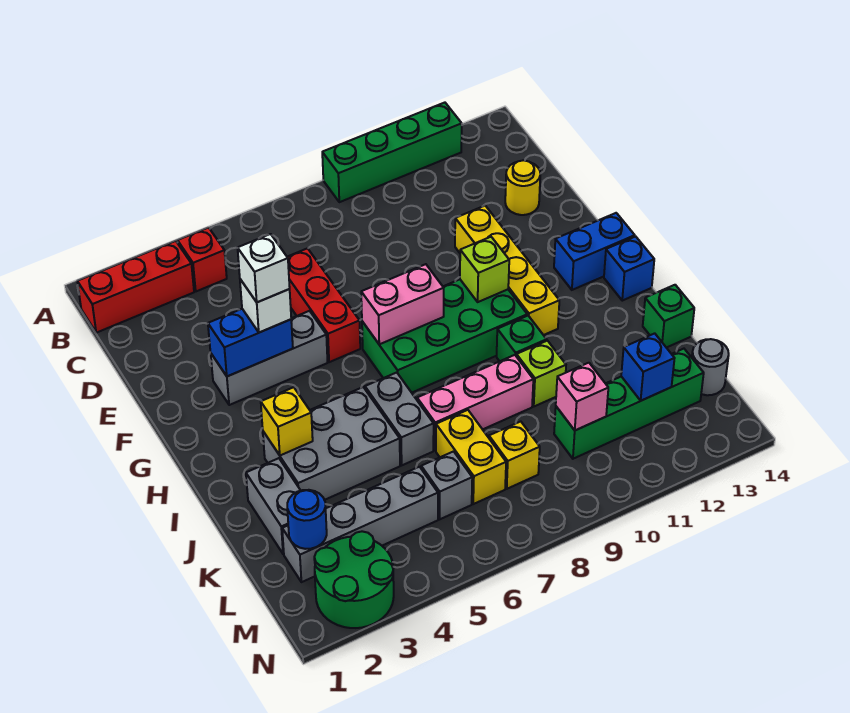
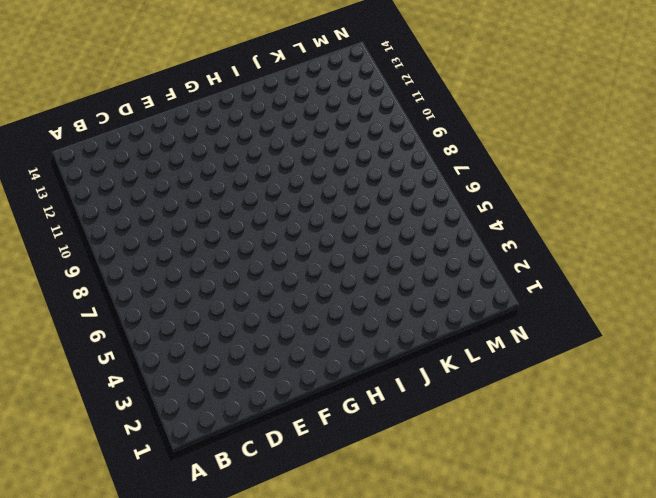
none -> green 1x4 brick [322,103,462,202]
none -> red 1x3 brick [77,241,194,333]
none -> red 1x1 brick [177,228,227,291]
none -> red 1x3 brick [287,248,360,362]

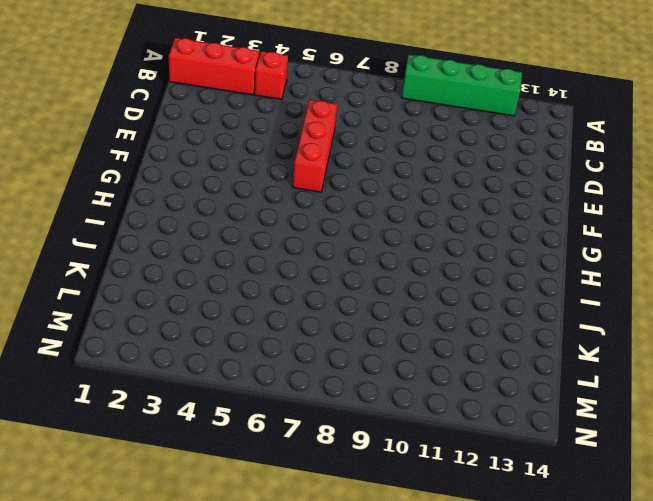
none -> yellow 1x1 round brick [505,160,540,215]
none -> yellow 1x4 brick [455,206,559,335]
none -> grey 1x3 brick [211,311,328,405]
none -> green 2x4 brick [362,279,527,393]

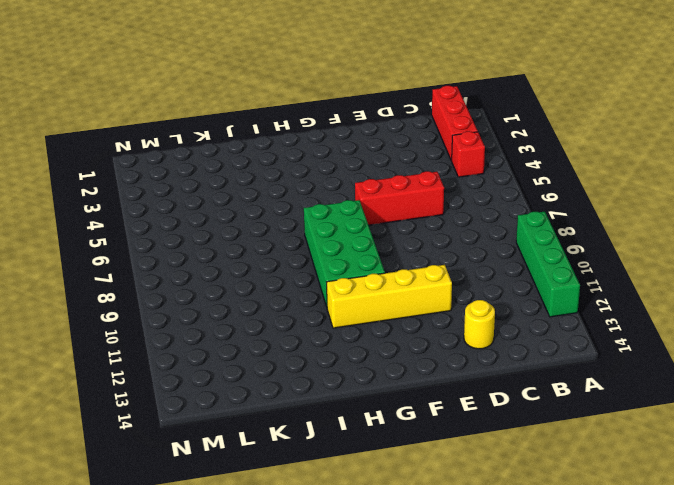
none -> grey 1x3 brick [211,311,328,405]
none -> blue 1x2 brick [554,213,635,290]
none -> blue 1x1 brick [604,236,654,301]
none -> grey 2x3 brick [263,387,400,500]

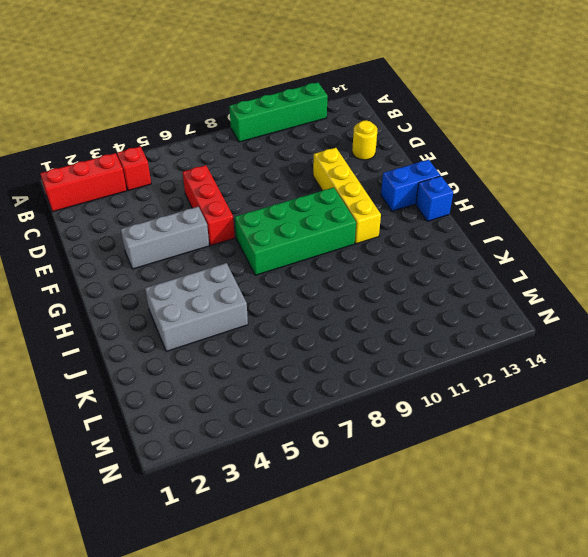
none -> grey 1x2 brick [365,373,434,465]
none -> green 1x1 brick [497,316,547,361]
none -> grey 1x2 brick [246,458,301,554]
none -> pink 1x3 brick [417,355,533,451]

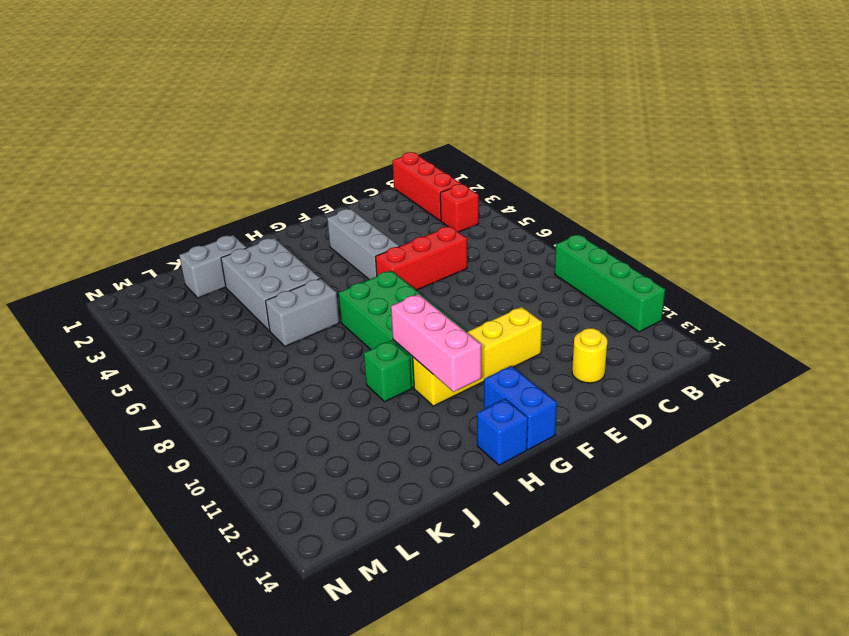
pink 1x3 brick [391,294,481,392] -> pink 1x3 brick moved to [417,355,533,451]
none -> lime 1x1 brick [516,341,566,406]
none -> green 1x1 brick [643,285,694,348]
none -> yellow 1x2 brick [436,410,506,504]
none -> grey 1x4 brick [282,467,438,582]

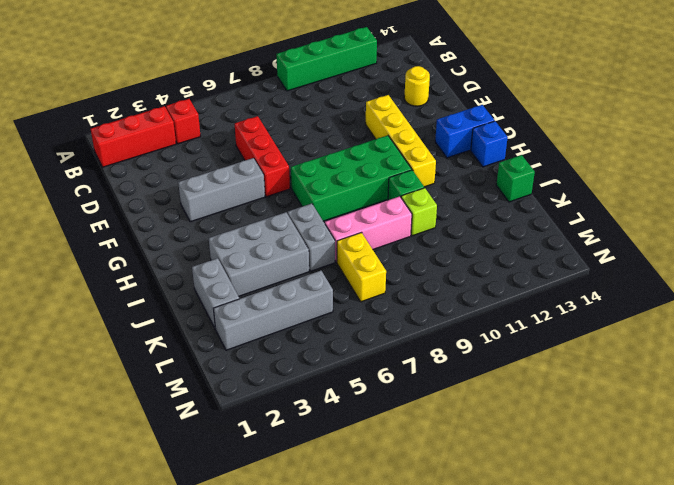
none -> grey 1x1 brick [421,452,472,520]
none -> yellow 1x1 brick [489,421,540,489]
none -> green 1x4 brick [554,349,704,459]
none -> grey 1x1 round brick [692,339,729,395]

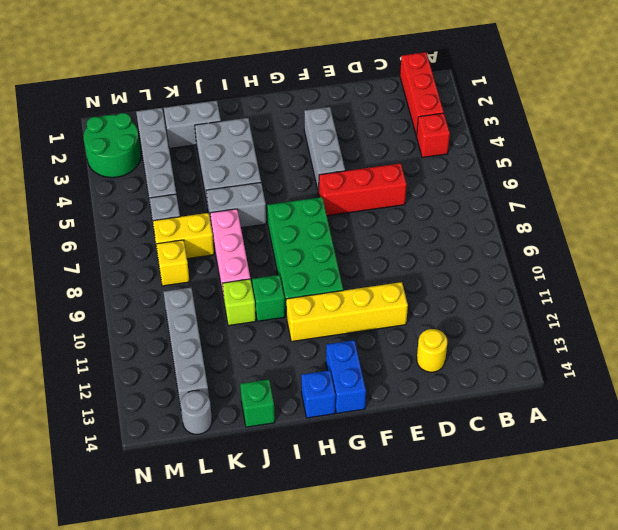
grey 1x4 brick [164,288,209,408] -> green 1x4 brick [554,349,704,459]
none -> green 1x4 brick [322,103,462,202]
none -> blue 1x2 brick [208,309,293,376]
none -> pink 1x2 brick [361,264,444,344]
none -> lime 1x1 brick [460,237,509,302]

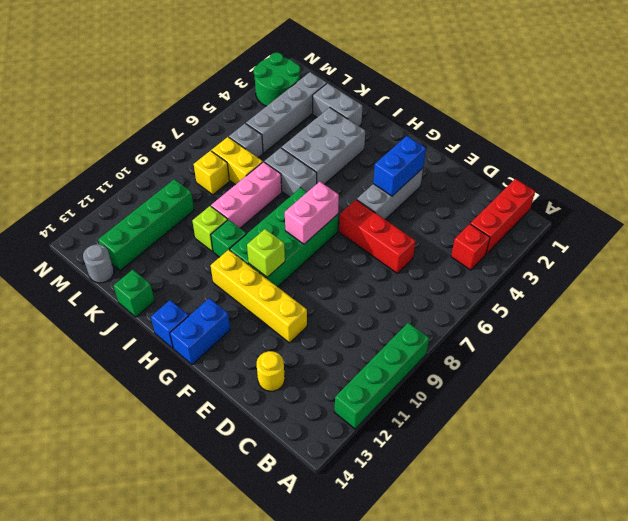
none -> yellow 1x1 brick [261,387,313,455]
none -> blue 1x1 round brick [287,490,327,549]
none -> pink 1x1 brick [556,363,608,430]
none -> blue 1x1 brick [621,333,675,401]

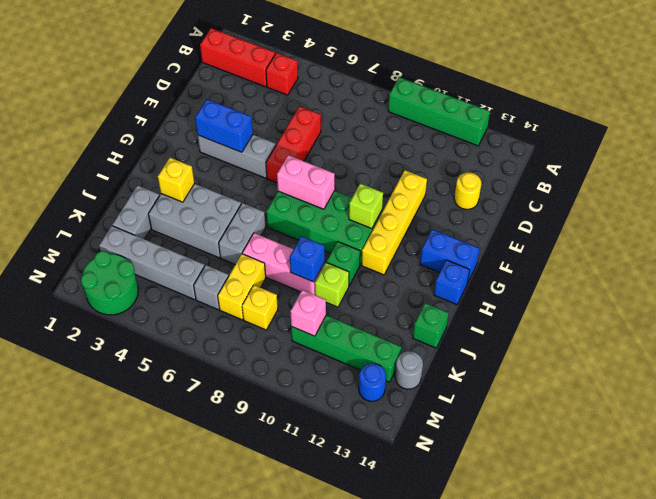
blue 1x1 brick [290,236,325,282] -> blue 1x1 brick moved to [621,333,675,401]
blue 1x1 round brick [359,363,386,401] -> blue 1x1 round brick moved to [287,490,327,549]
none -> white 1x1 brick [240,279,291,333]
none -> white 1x1 brick [238,234,290,302]

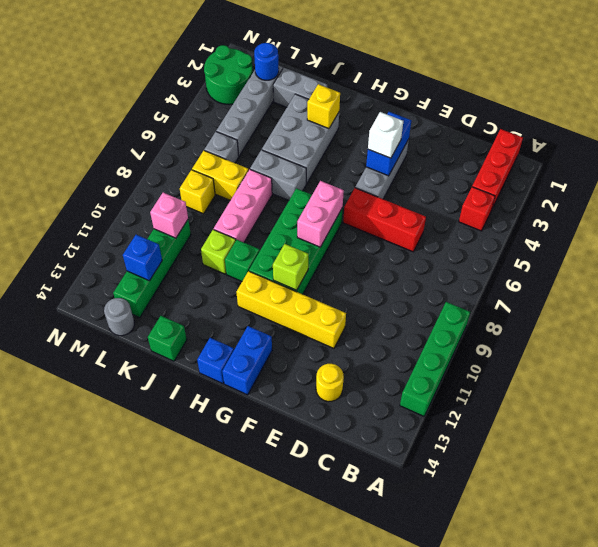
none -> white 1x1 brick [238,234,290,302]

